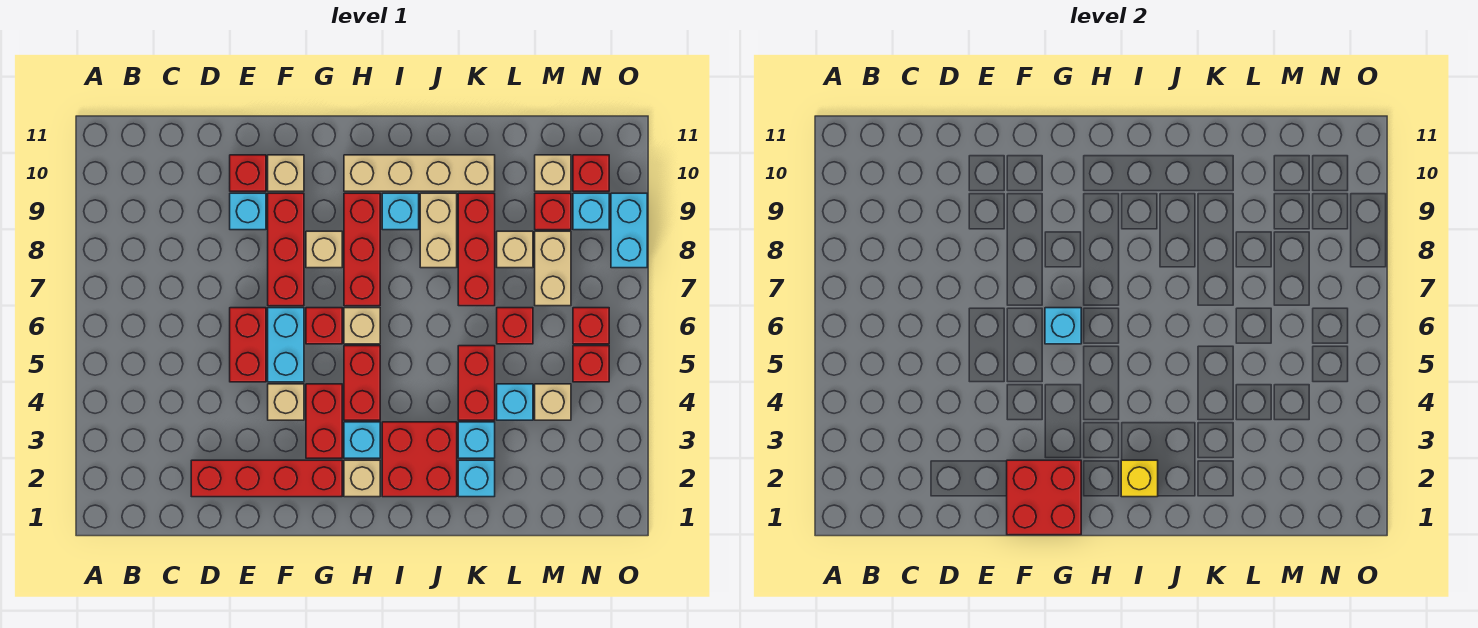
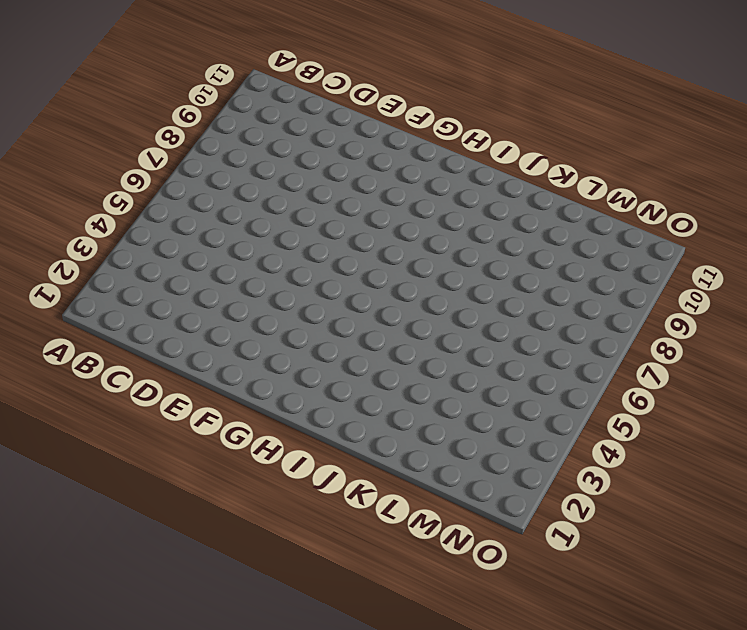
none -> red 1x4 brick [191,460,342,497]
none -> red 1x2 brick [230,308,266,382]
none -> cyan 1x1 brick [230,193,266,230]
none -> red 1x1 brick [230,155,266,191]

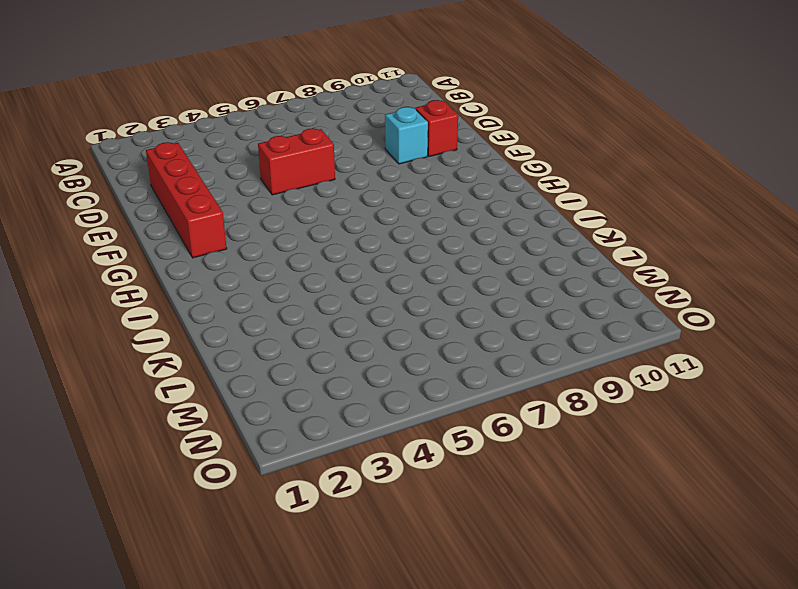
none -> tan 1x1 brick [268,384,304,420]
none -> cyan 1x2 brick [268,308,304,382]
none -> red 1x3 brick [268,193,304,306]
none -> tan 1x1 brick [268,155,304,191]

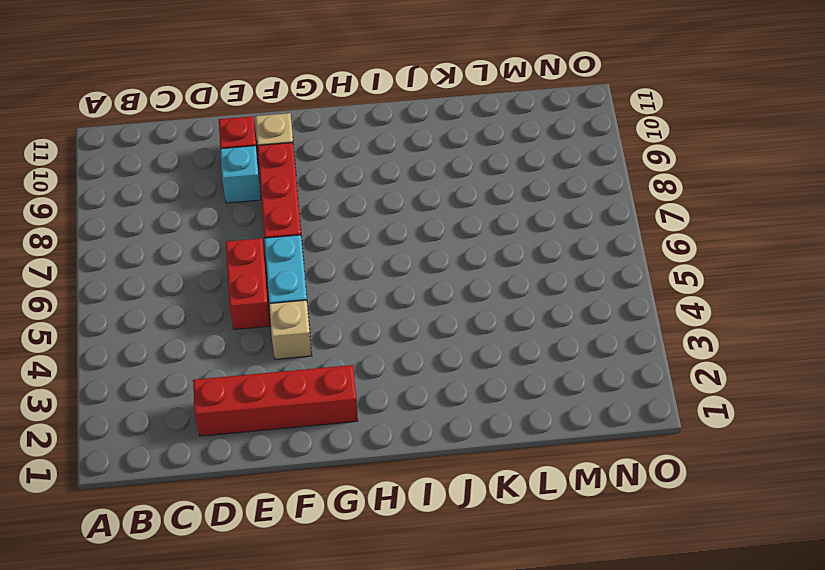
none -> red 1x2 brick [306,384,342,458]
none -> red 1x1 brick [306,308,342,344]
none -> tan 1x1 brick [306,231,342,268]
none -> tan 1x1 brick [344,460,380,497]

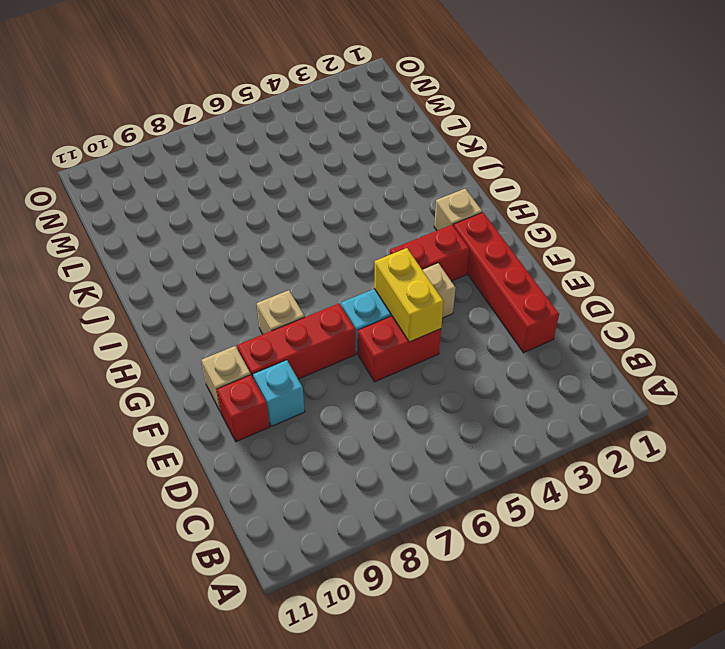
yellow 1x2 brick [374,248,444,342] -> none
none -> red 1x1 brick [306,308,342,344]
none -> cyan 1x1 brick [344,422,380,458]
none -> red 1x2 brick [344,346,380,420]
none -> tan 1x1 brick [344,308,380,344]

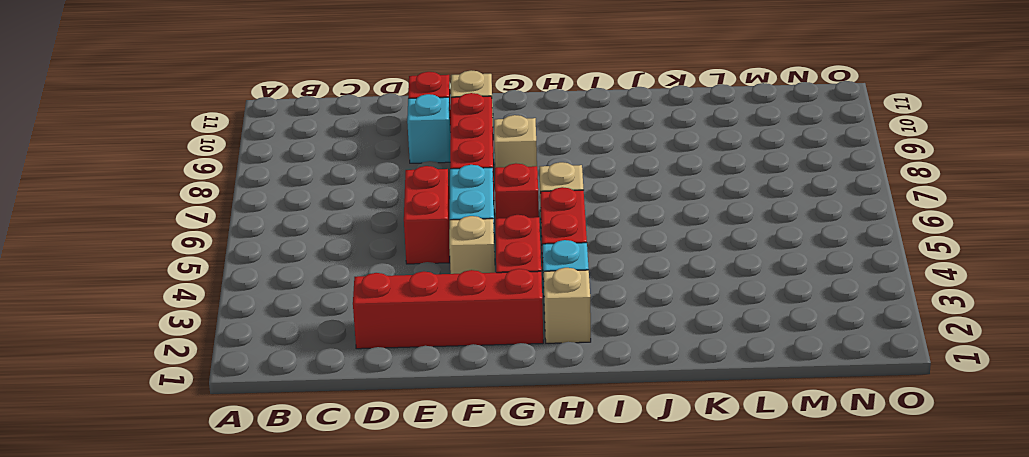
none -> red 1x3 brick [344,193,380,306]
none -> tan 1x4 brick [344,155,495,191]
none -> red 2x2 brick [382,422,457,497]
none -> cyan 1x1 brick [382,193,419,230]

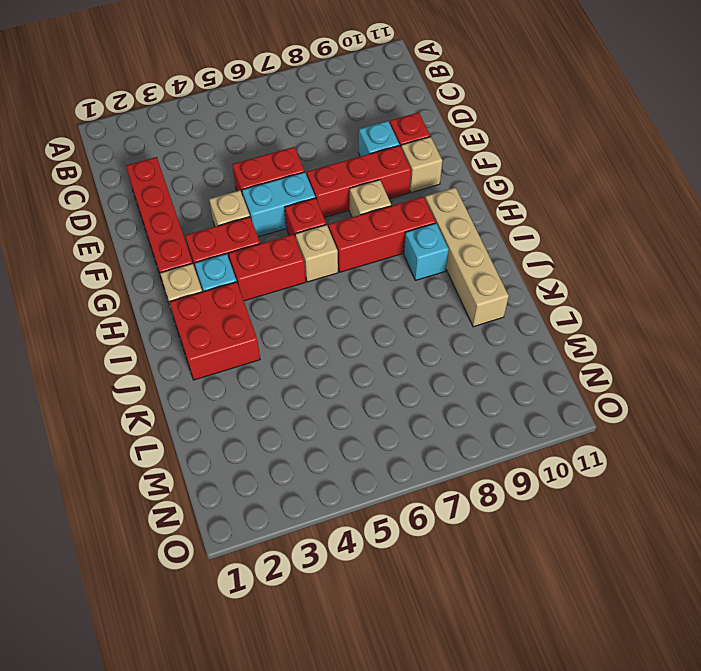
none -> tan 1x2 brick [420,193,457,268]
none -> cyan 1x1 brick [458,460,495,497]
none -> cyan 1x1 brick [458,422,495,458]
none -> red 1x2 brick [458,346,495,420]

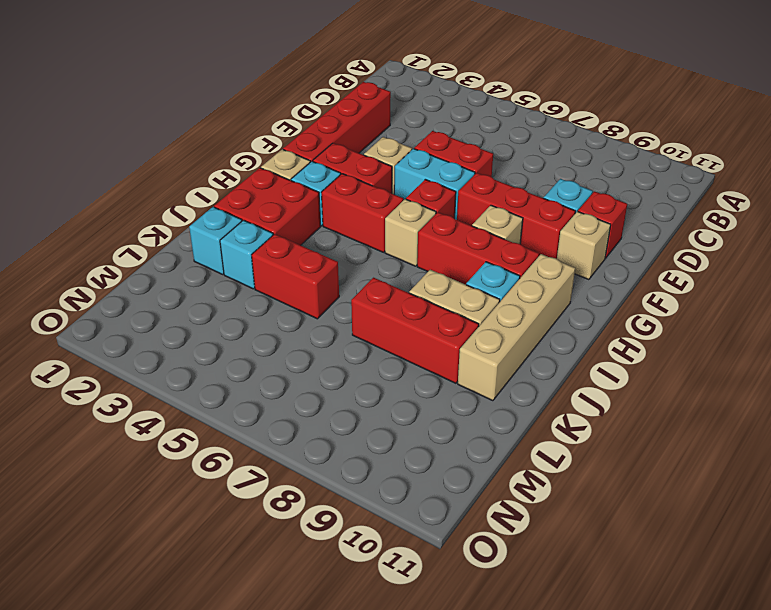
none -> cyan 1x1 brick [497,384,533,420]
none -> red 1x1 brick [497,308,533,344]
none -> tan 1x1 brick [497,231,533,268]
none -> tan 1x1 brick [535,384,571,420]

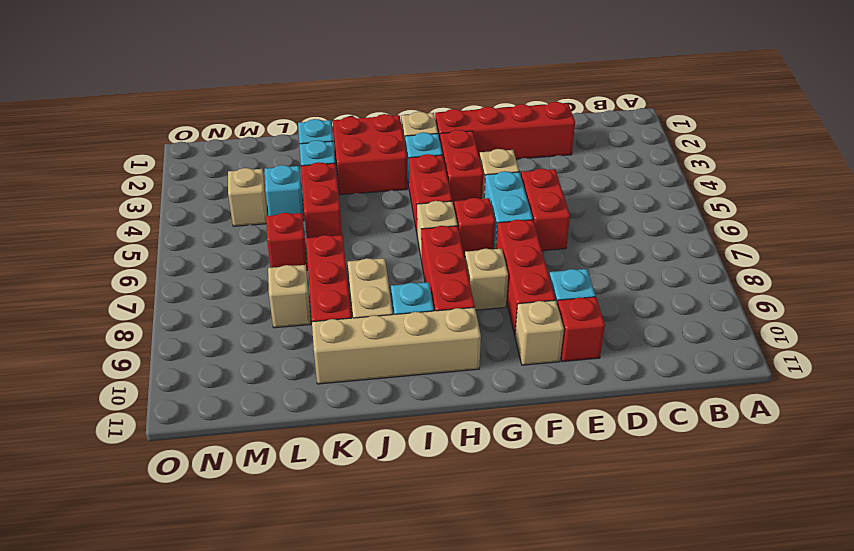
none -> tan 1x2 brick [535,231,571,306]
none -> red 1x1 brick [535,193,571,230]
none -> tan 1x1 brick [535,155,571,191]
none -> red 1x1 brick [573,346,609,382]

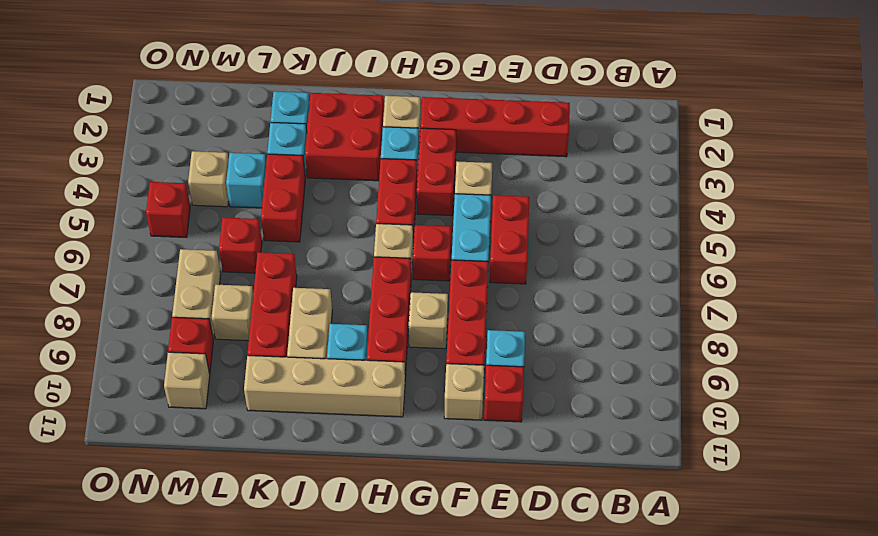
none -> red 1x1 brick [573,308,609,344]
none -> cyan 1x1 brick [573,193,609,230]
none -> red 1x1 brick [573,155,609,191]
none -> cyan 1x2 brick [611,193,647,268]

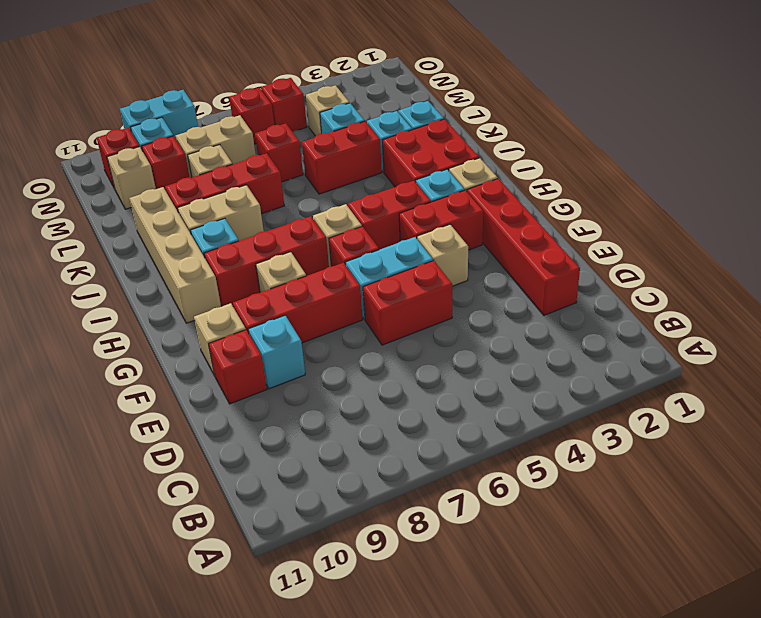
none -> red 2x2 brick [1007,460,1081,535]
none -> cyan 1x1 brick [1045,308,1081,344]
none -> yellow 1x1 brick [1121,460,1158,497]

